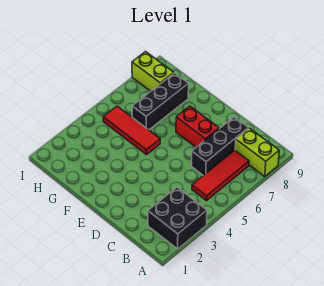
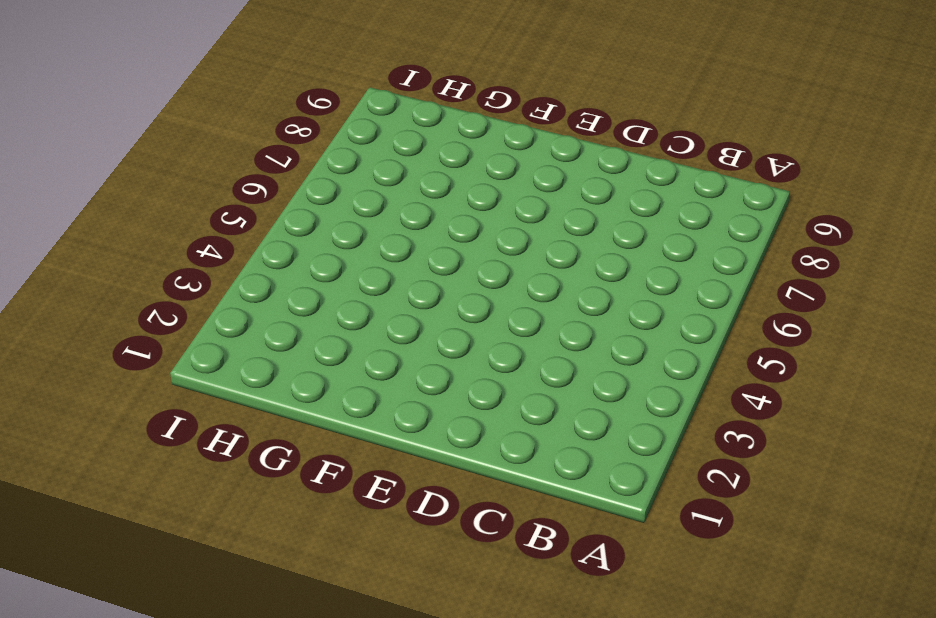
none -> black 2x2 brick [148,187,207,249]
none -> lime 1x2 brick [235,128,279,177]

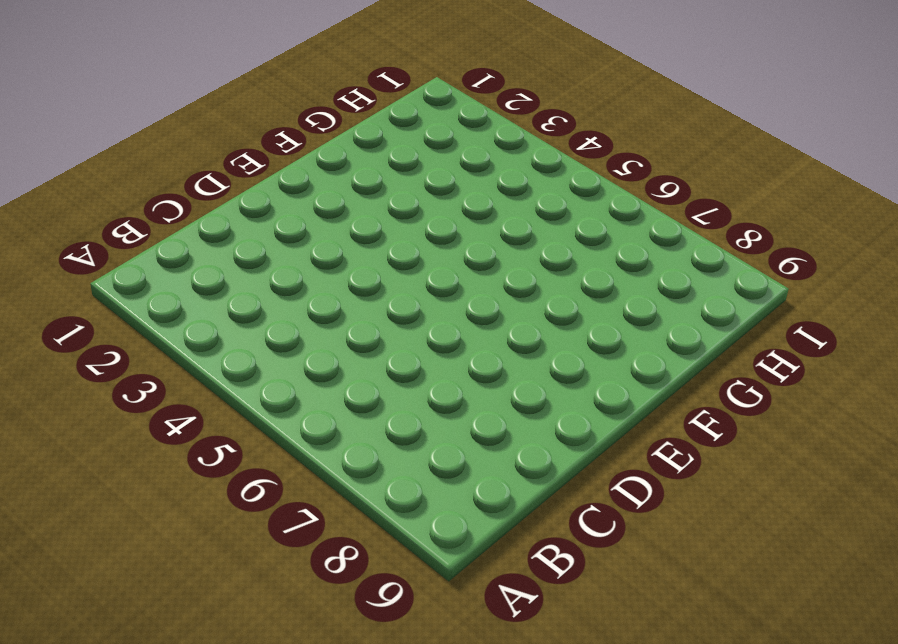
none -> black 2x2 brick [148,187,207,249]
none -> lime 1x2 brick [235,128,279,177]

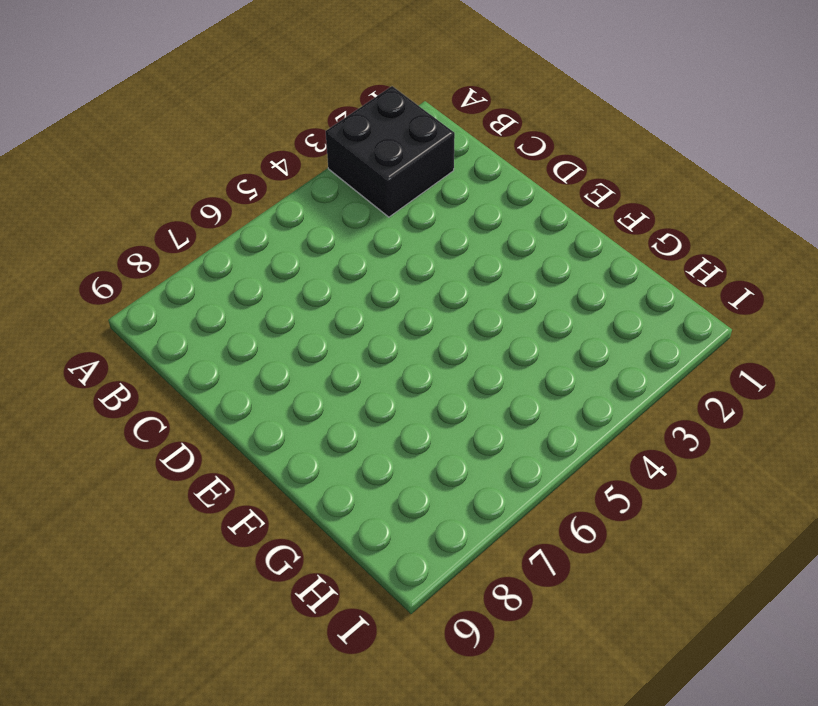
none -> lime 1x2 brick [235,128,279,177]
none -> red 1x3 tile [192,150,249,201]

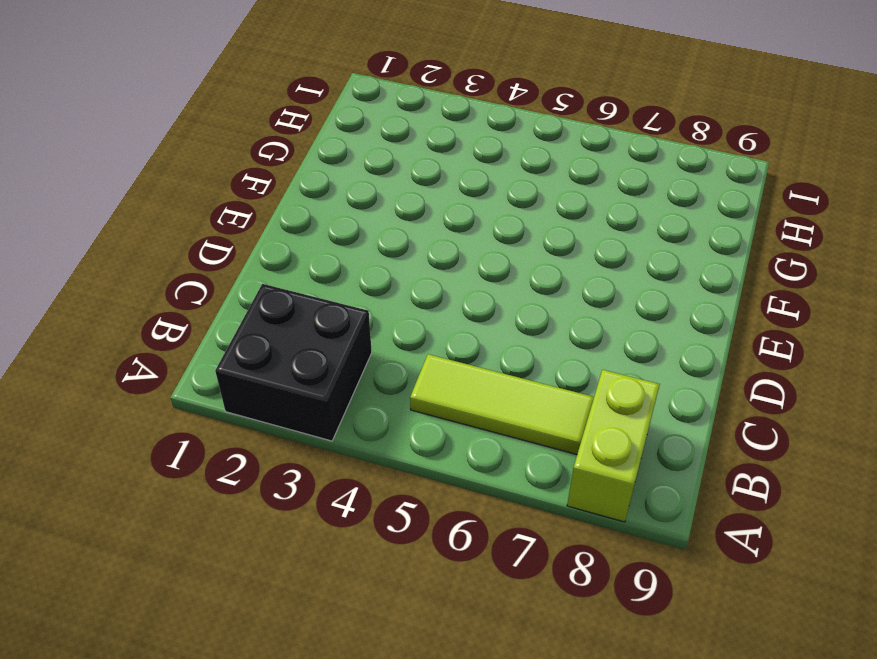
lime 1x3 tile [410,354,594,454] -> red 1x3 tile [192,150,249,201]
none -> black 1x3 brick [192,117,249,175]
none -> red 1x2 brick [176,106,219,147]

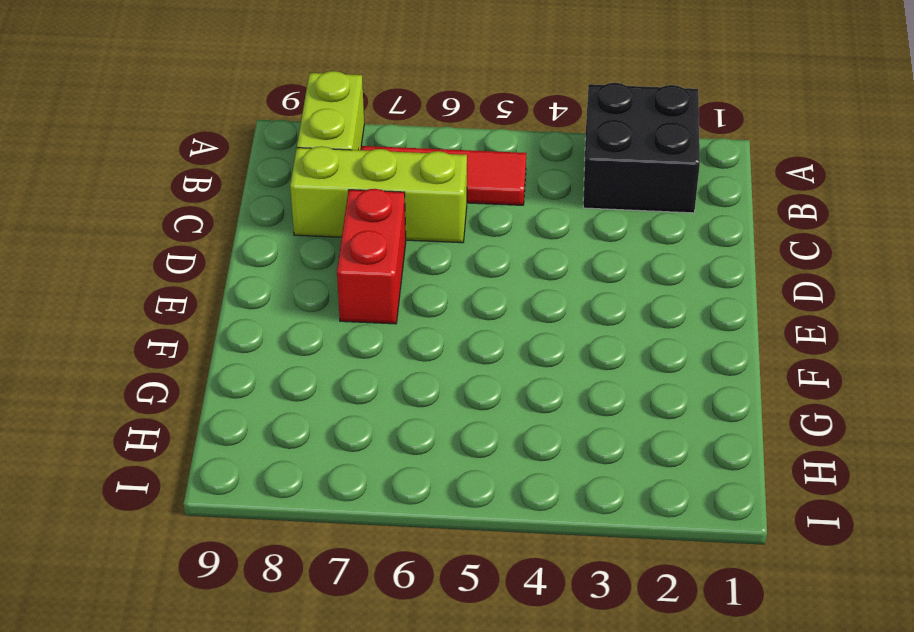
lime 1x3 brick [290,146,467,243] -> black 1x3 brick [192,117,249,175]
none -> red 1x3 tile [103,106,160,155]
none -> black 1x3 brick [132,73,189,130]

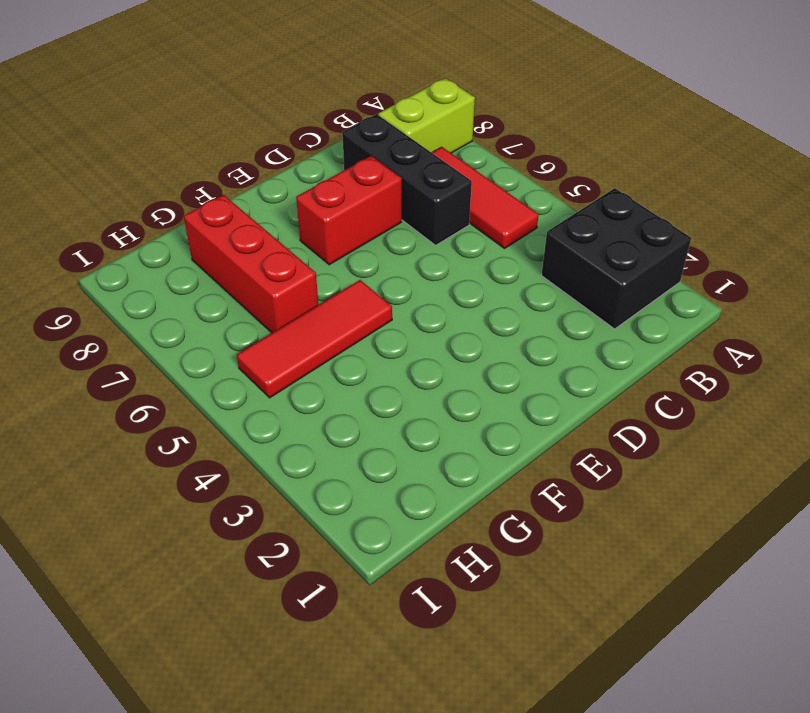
red 1x3 brick [184,195,318,333] -> black 1x3 brick [132,73,189,130]
none -> lime 1x2 brick [132,52,174,91]

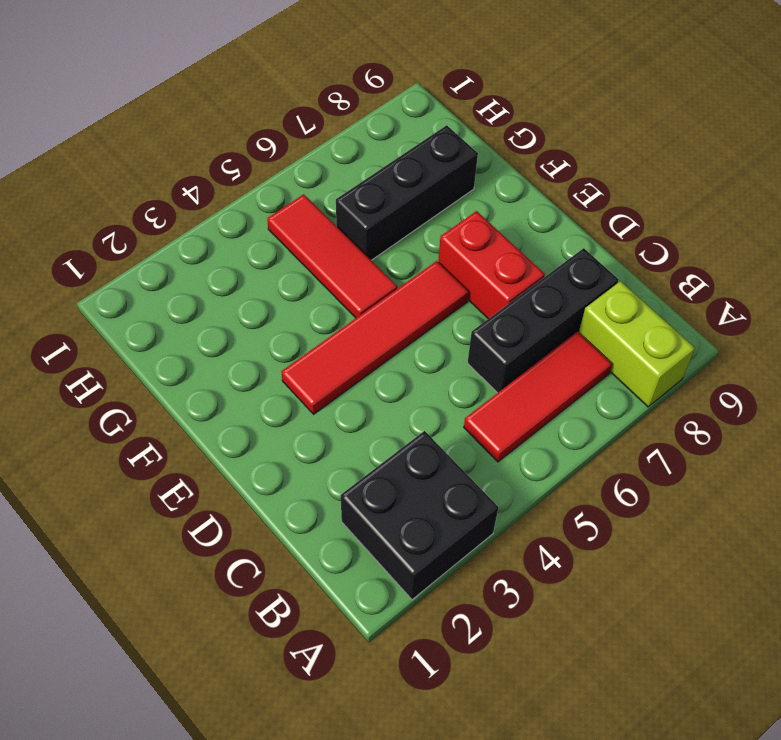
red 1x4 tile [281,261,469,414] -> none
none -> lime 1x2 brick [132,52,174,91]

